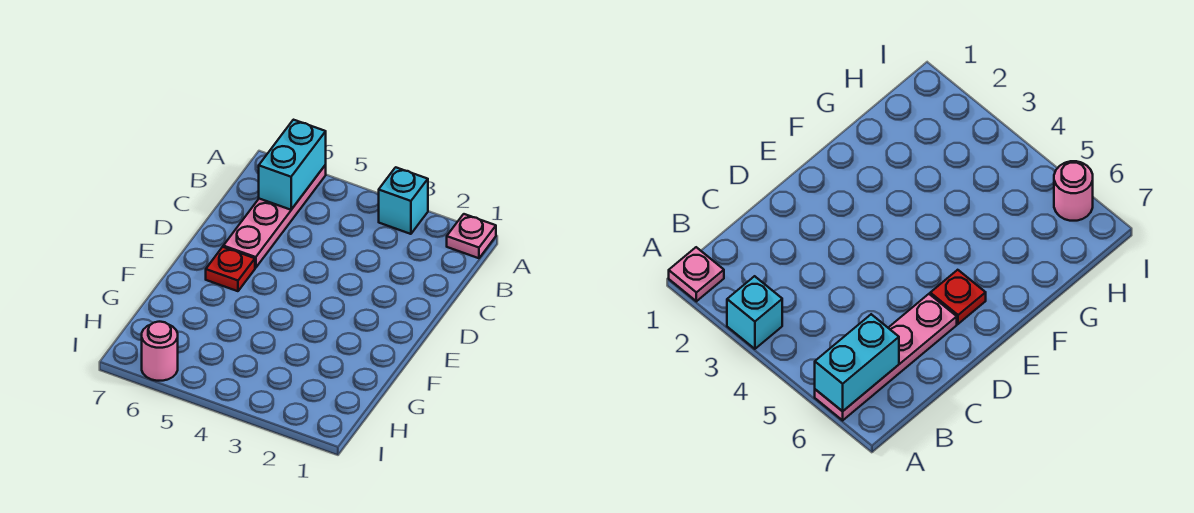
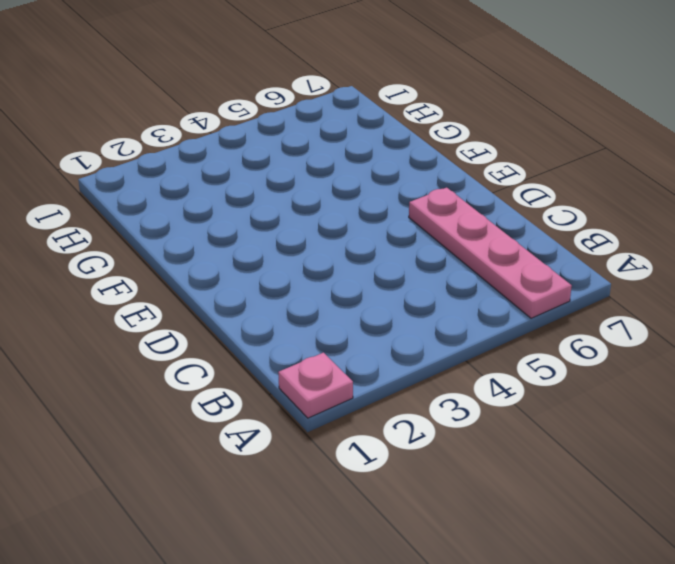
none -> cyan 1x1 brick [379,167,428,234]
none -> red 1x1 plate [206,247,255,291]

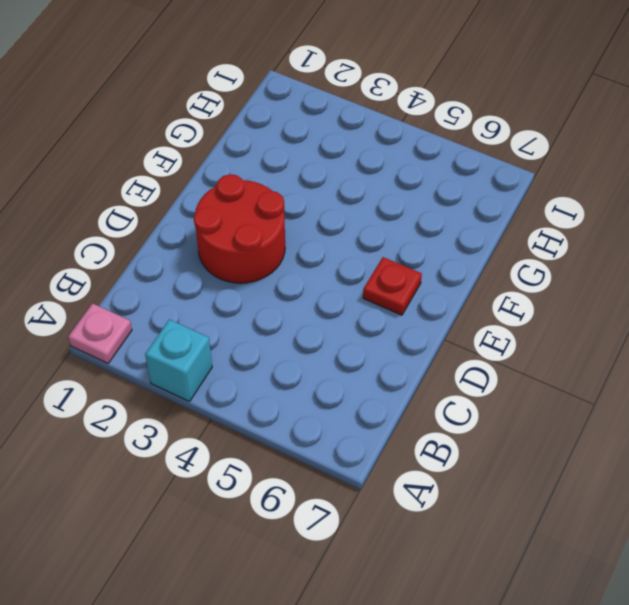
red 2x2 round brick [194,174,285,283] -> none
none -> pink 1x4 plate [223,165,326,268]
none -> pink 1x1 round brick [142,322,178,381]

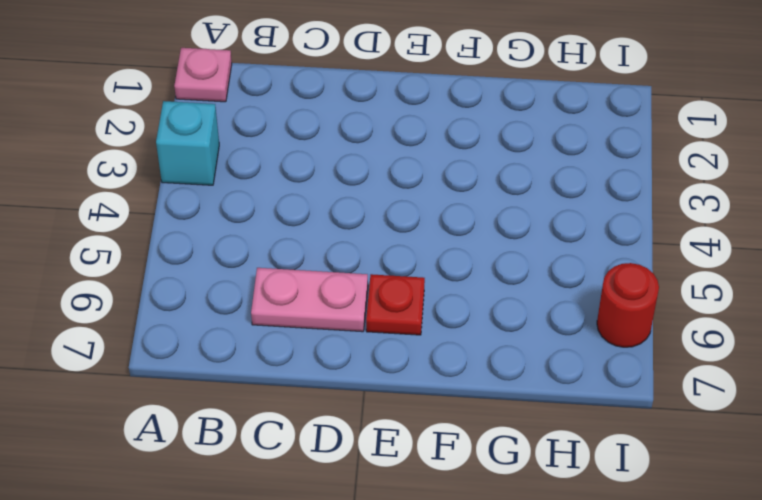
pink 1x2 plate [251,268,368,332] -> pink 1x4 plate [223,165,326,268]
red 1x1 round brick [597,263,659,347] -> pink 1x1 round brick [142,322,178,381]
none -> cyan 1x2 brick [259,120,326,210]

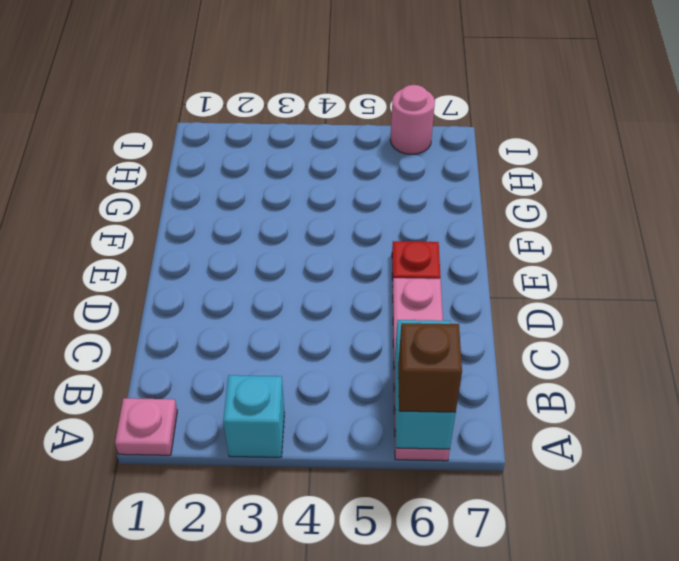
brown 1x1 brick [398,323,462,412] -> none

